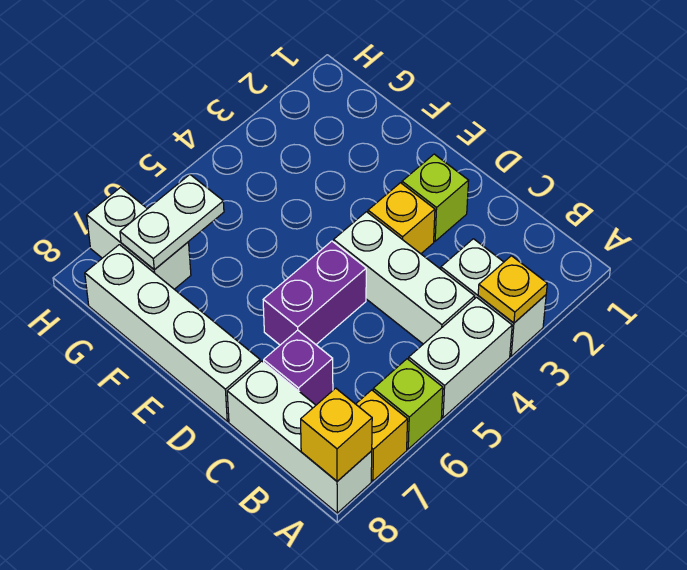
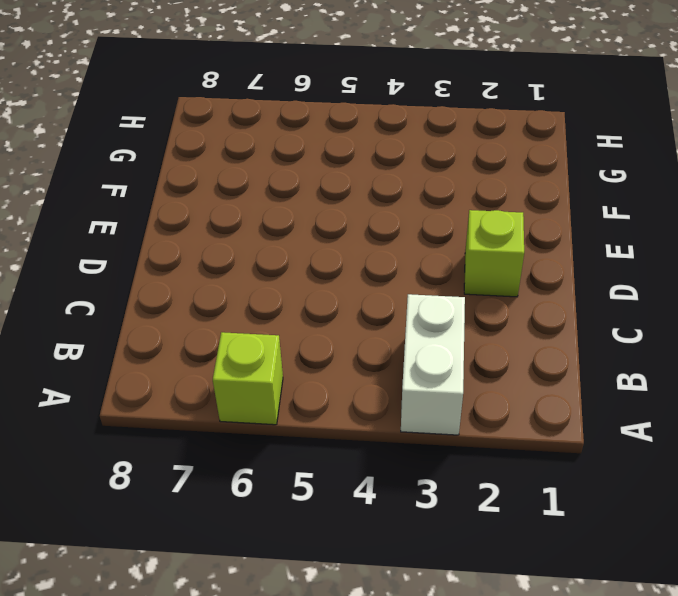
none -> white 1x2 brick [409,297,512,418]
none -> yellow 1x1 brick [356,390,408,481]
none -> white 1x3 brick [227,361,372,513]

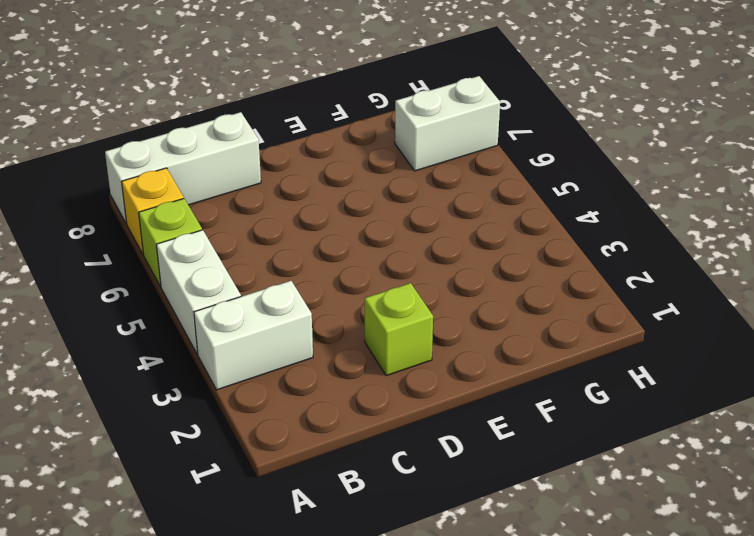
none -> white 1x3 brick [334,212,475,344]
none -> purple 1x1 brick [264,330,333,405]
none -> yellow 1x1 brick [368,183,435,254]

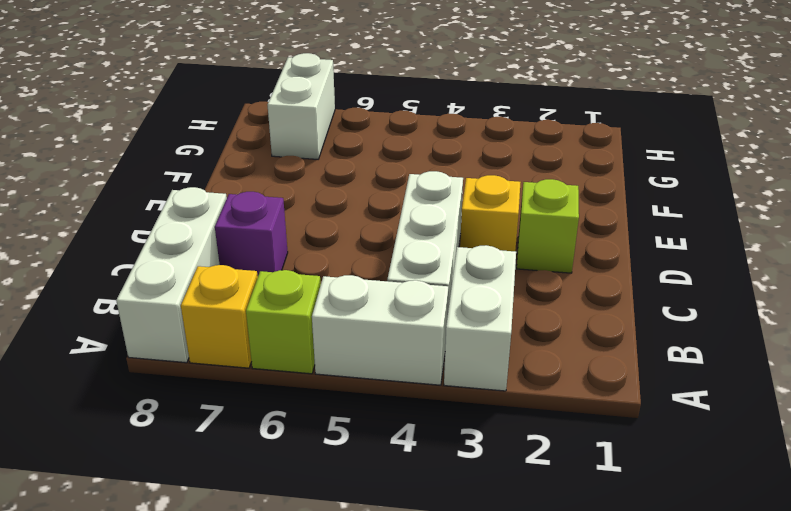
none -> purple 1x2 brick [263,241,366,345]
none -> white 1x4 brick [85,245,260,421]
none -> yellow 1x1 plate [478,256,547,323]

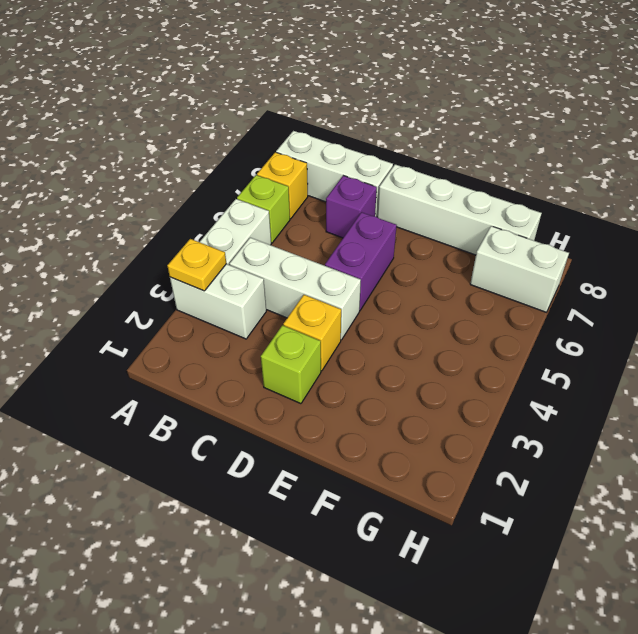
none -> yellow 1x1 brick [301,388,372,481]
none -> white 1x2 plate [120,175,224,270]

